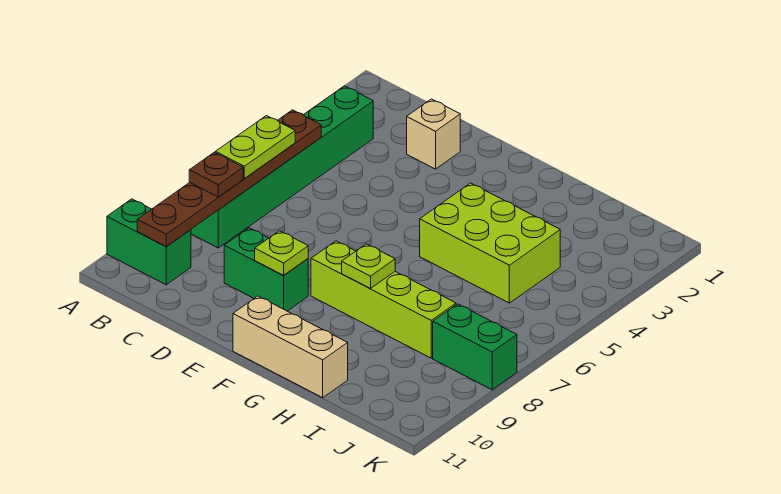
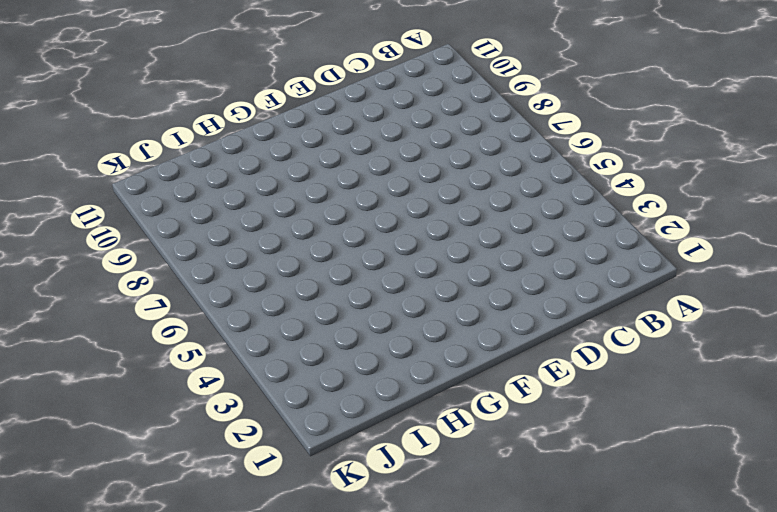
none -> green 1x2 brick [107,199,191,285]
none -> green 1x6 brick [191,86,373,248]
none -> tan 1x1 brick [407,99,460,169]

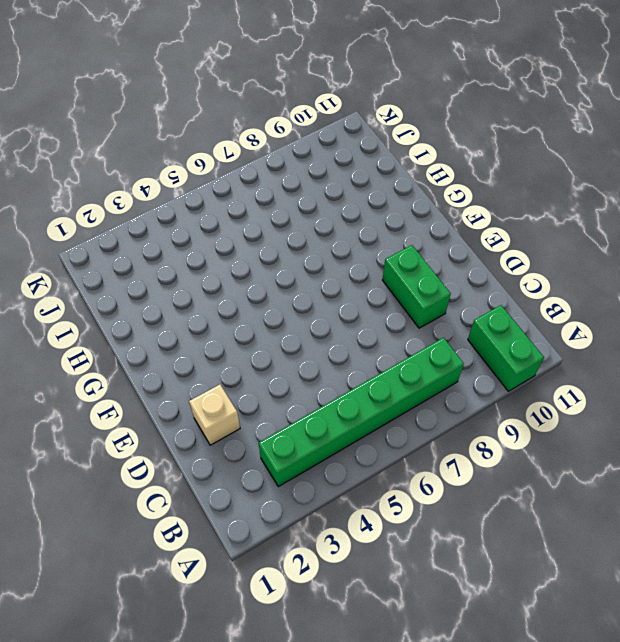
none -> lime 1x4 brick [311,241,456,358]
none -> tan 1x3 brick [233,296,348,398]
none -> lime 2x3 brick [420,183,560,303]

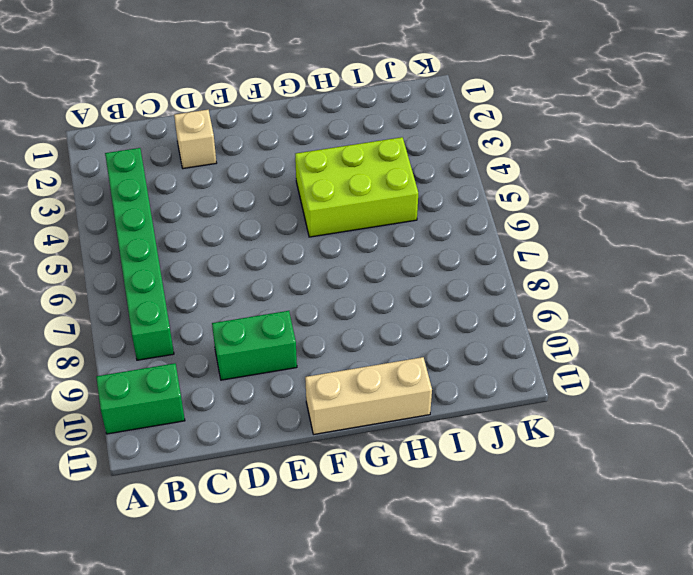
none -> lime 1x4 brick [311,241,456,358]
none -> green 1x2 brick [433,304,517,390]
none -> brown 1x6 plate [137,110,321,247]

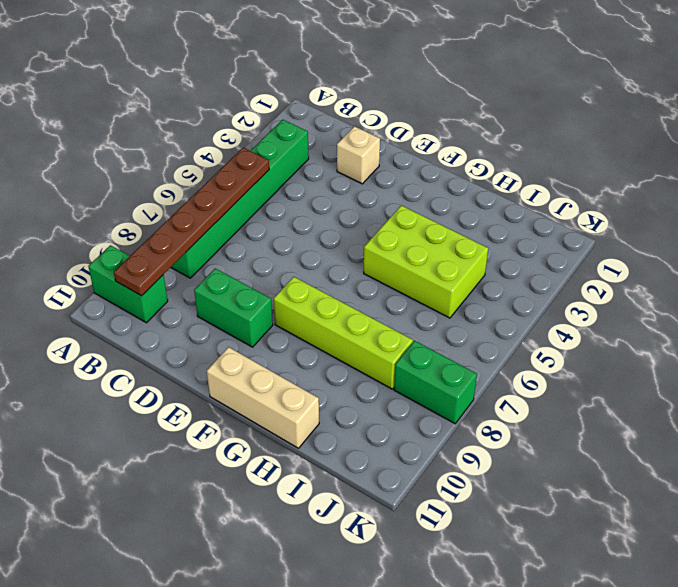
none -> lime 1x1 plate [255,231,308,275]
none -> lime 1x1 plate [342,244,395,288]
none -> lime 1x2 plate [215,116,295,178]

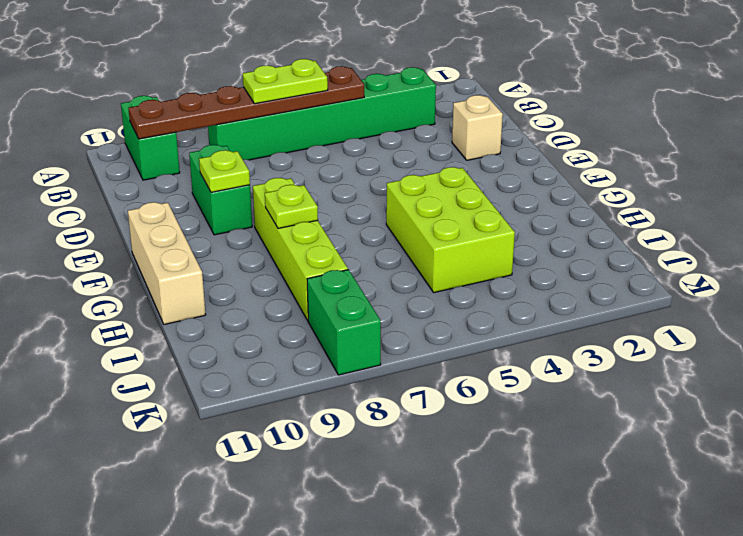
none -> brown 1x1 plate [189,152,243,197]

